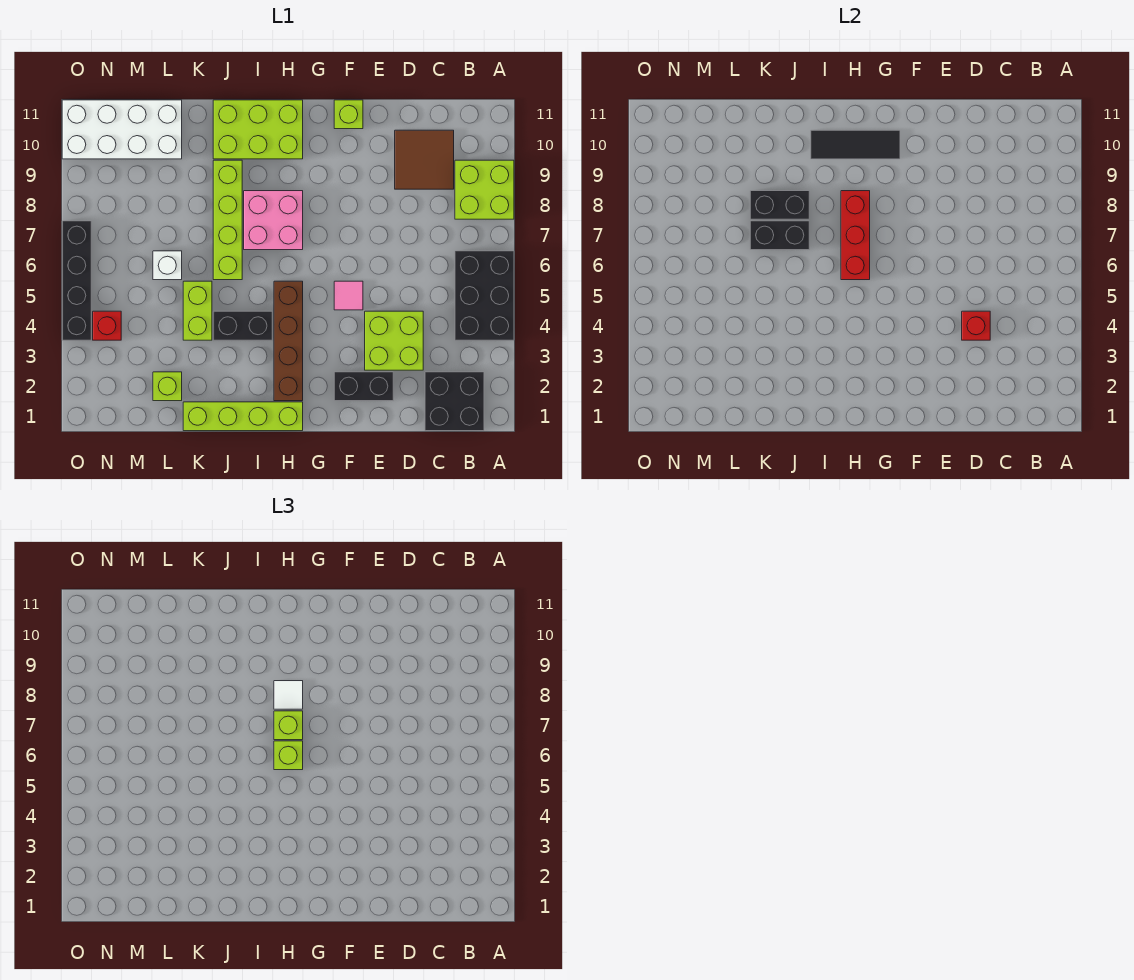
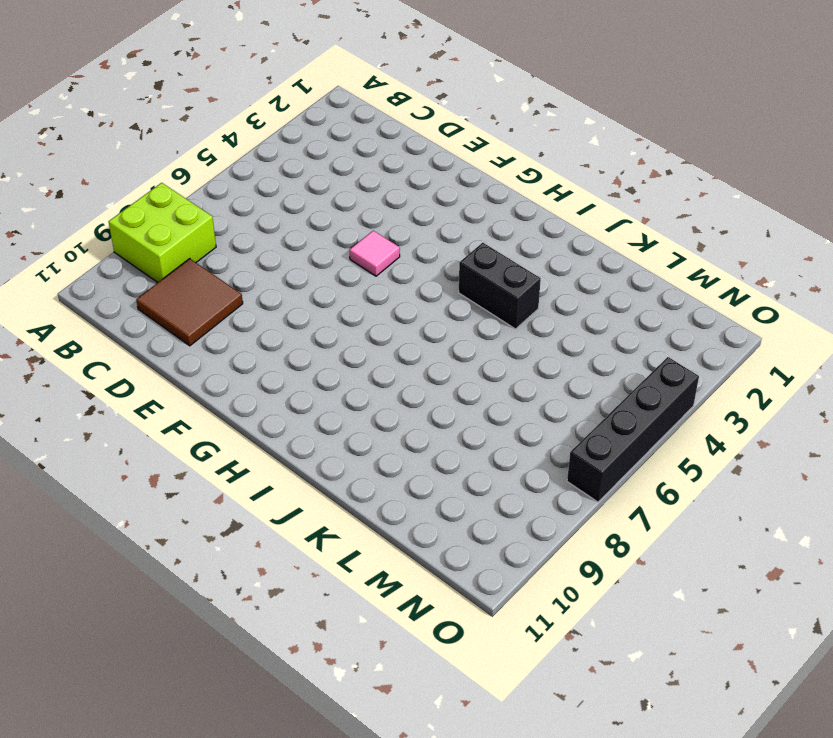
none -> black 2x3 brick [455,251,514,340]
none -> black 2x2 brick [425,372,484,431]
none -> lime 2x2 brick [365,311,423,370]

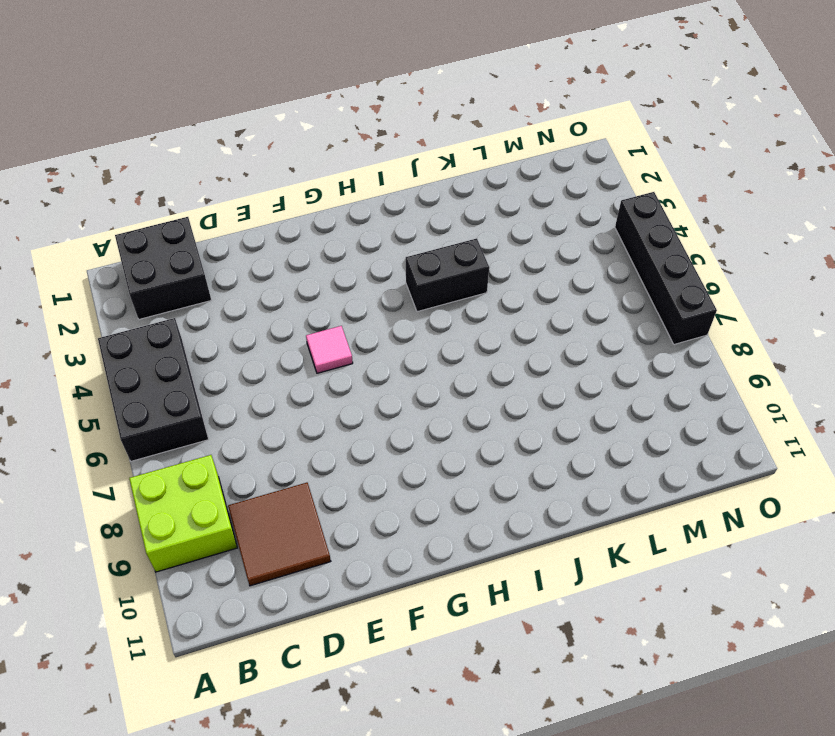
none -> lime 2x2 brick [365,311,423,370]
none -> black 1x2 brick [334,372,393,401]
none -> lime 1x1 brick [334,100,363,129]

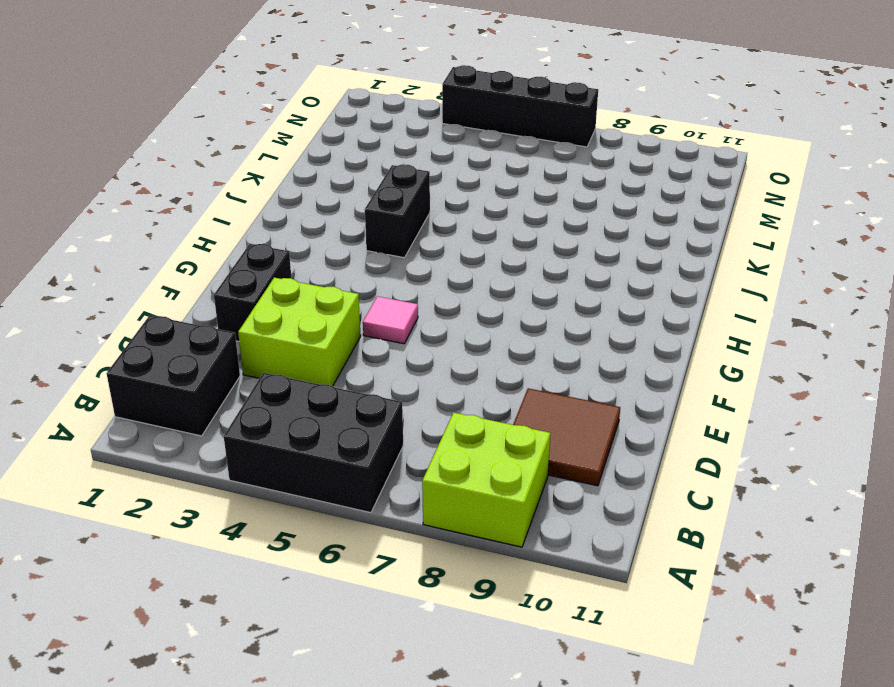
none -> lime 1x1 brick [334,100,363,129]
none -> lime 1x4 brick [183,402,303,431]
none -> brown 1x4 brick [274,281,303,401]

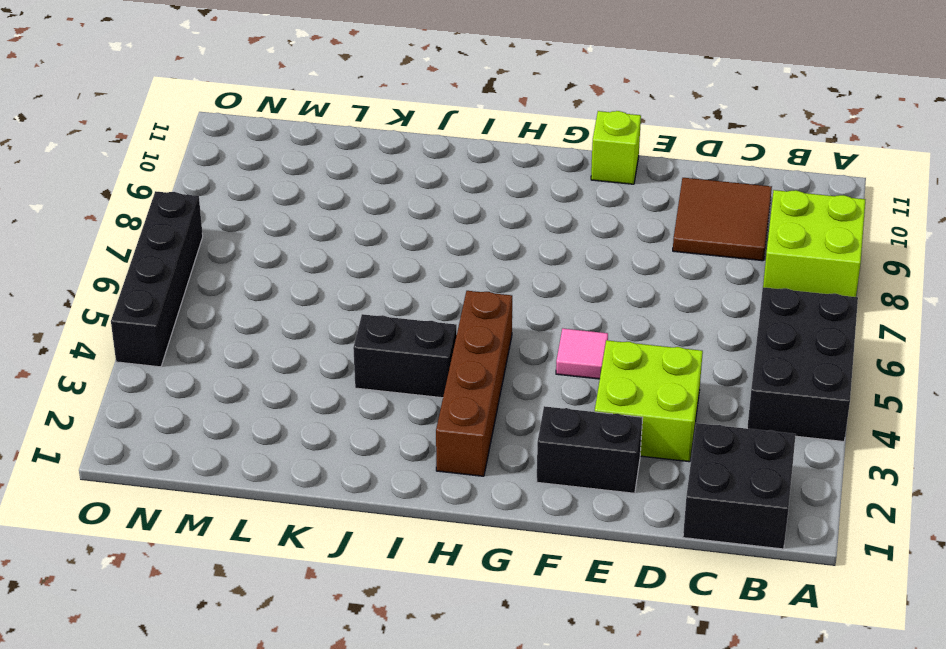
none -> lime 1x4 brick [183,402,303,431]
none -> pink 2x2 brick [244,191,303,250]
none -> lime 2x3 brick [213,100,303,159]

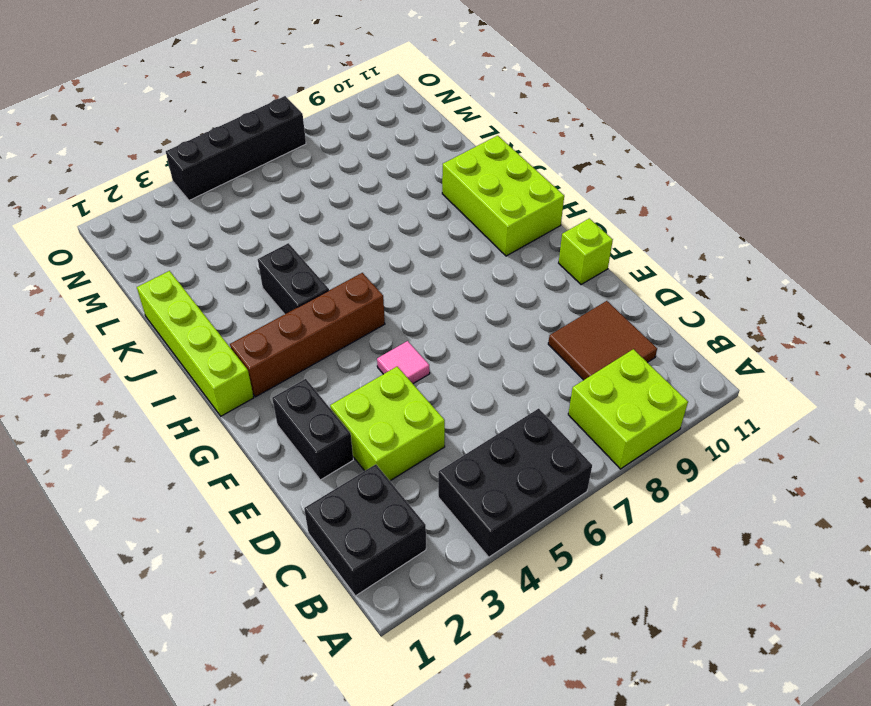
none -> pink 2x2 brick [244,191,303,250]
none -> lime 1x4 brick [213,160,242,280]
none -> lime 1x2 brick [183,281,212,340]

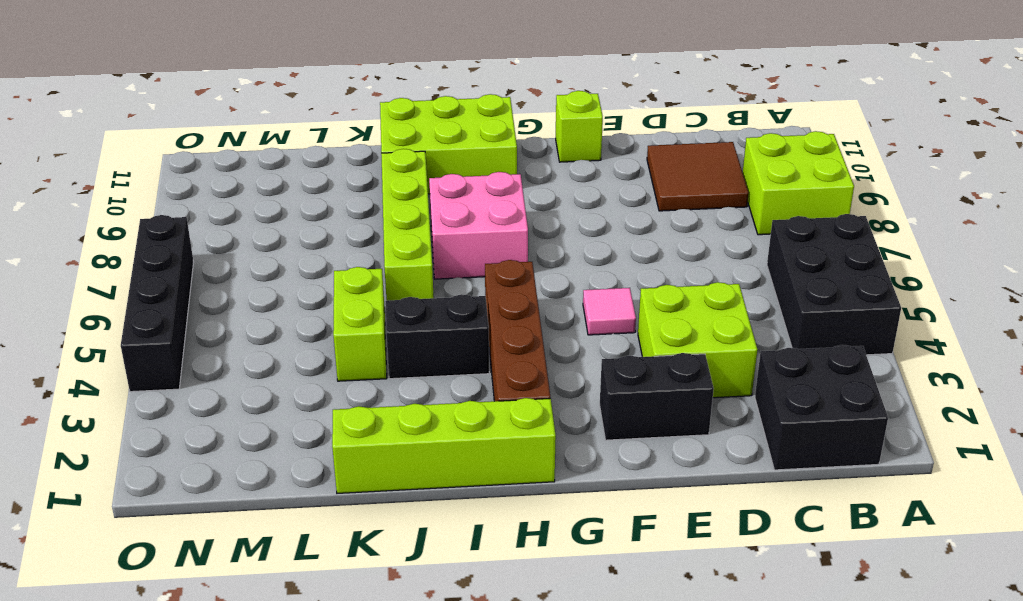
none -> lime 1x1 brick [153,372,182,401]
none -> white 1x1 brick [153,251,182,280]
none -> white 2x4 brick [62,100,182,159]

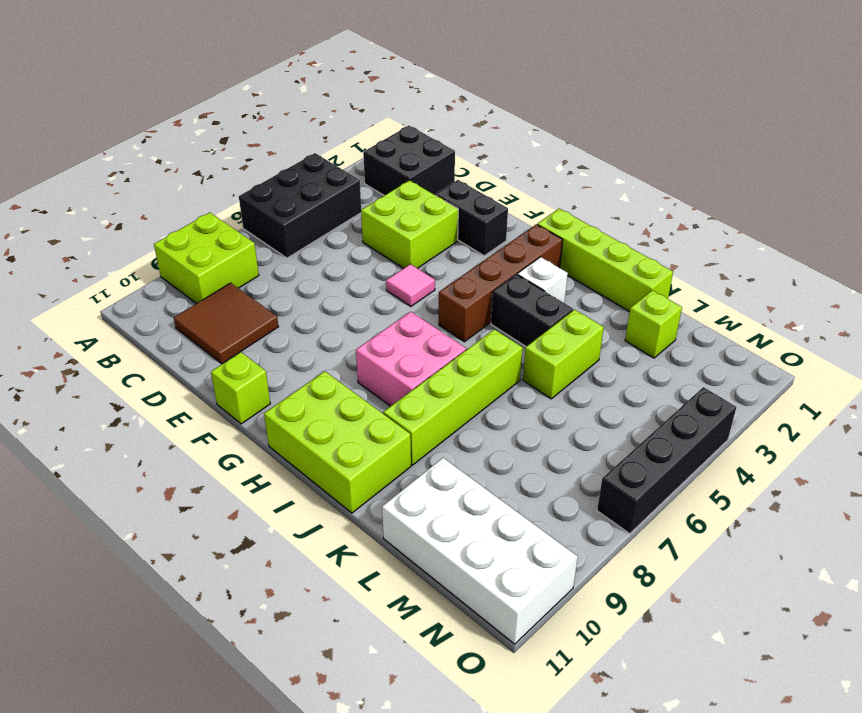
white 1x1 brick [517,257,568,303] -> white 1x1 brick moved to [153,251,182,280]
none -> red 1x1 brick [93,311,121,340]
none -> red 1x1 brick [962,311,990,340]
none -> black 1x3 tile [811,130,900,159]

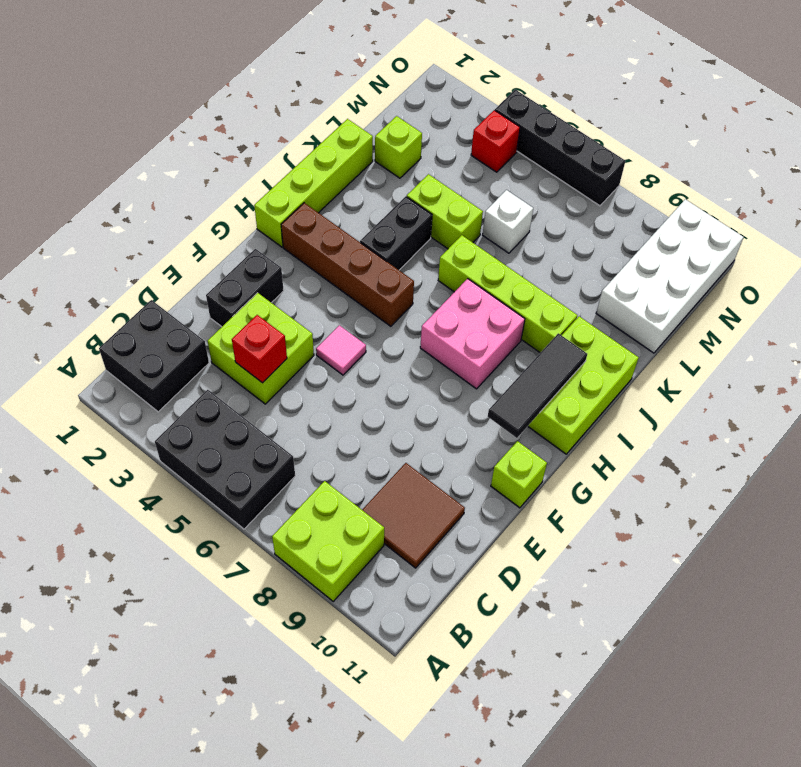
none -> red 1x3 brick [841,191,870,280]
none -> black 1x2 brick [750,221,809,250]
none -> black 1x2 brick [750,191,809,219]

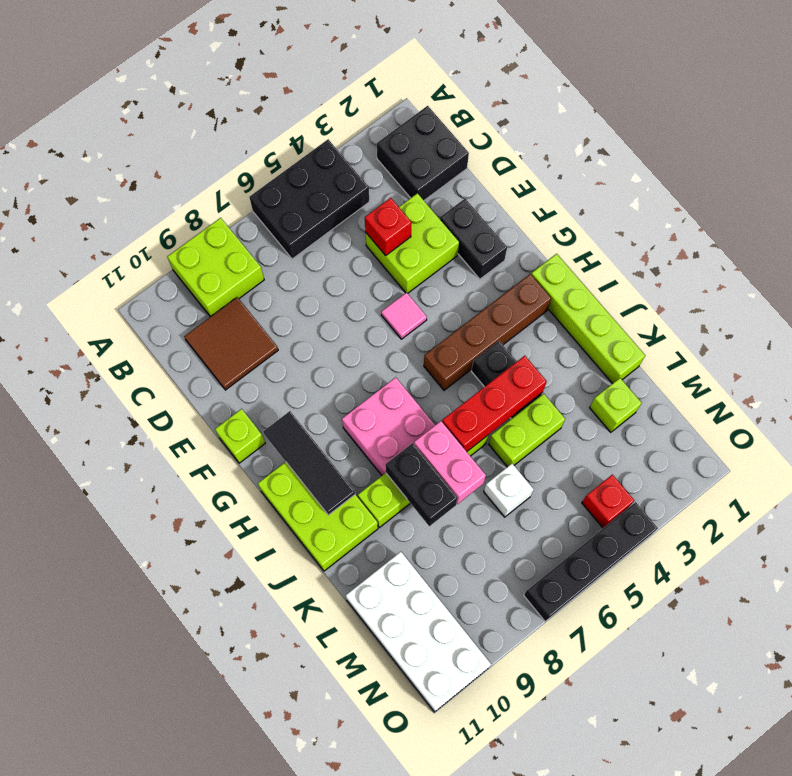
red 1x3 brick [442,356,547,452] -> red 1x3 brick moved to [841,191,870,280]
pink 1x2 brick [414,421,486,504] -> black 1x2 brick [750,221,809,250]
none -> lime 1x1 brick [274,741,303,770]
none -> lime 1x1 brick [274,711,303,740]
none -> white 1x1 tile [274,681,303,709]

